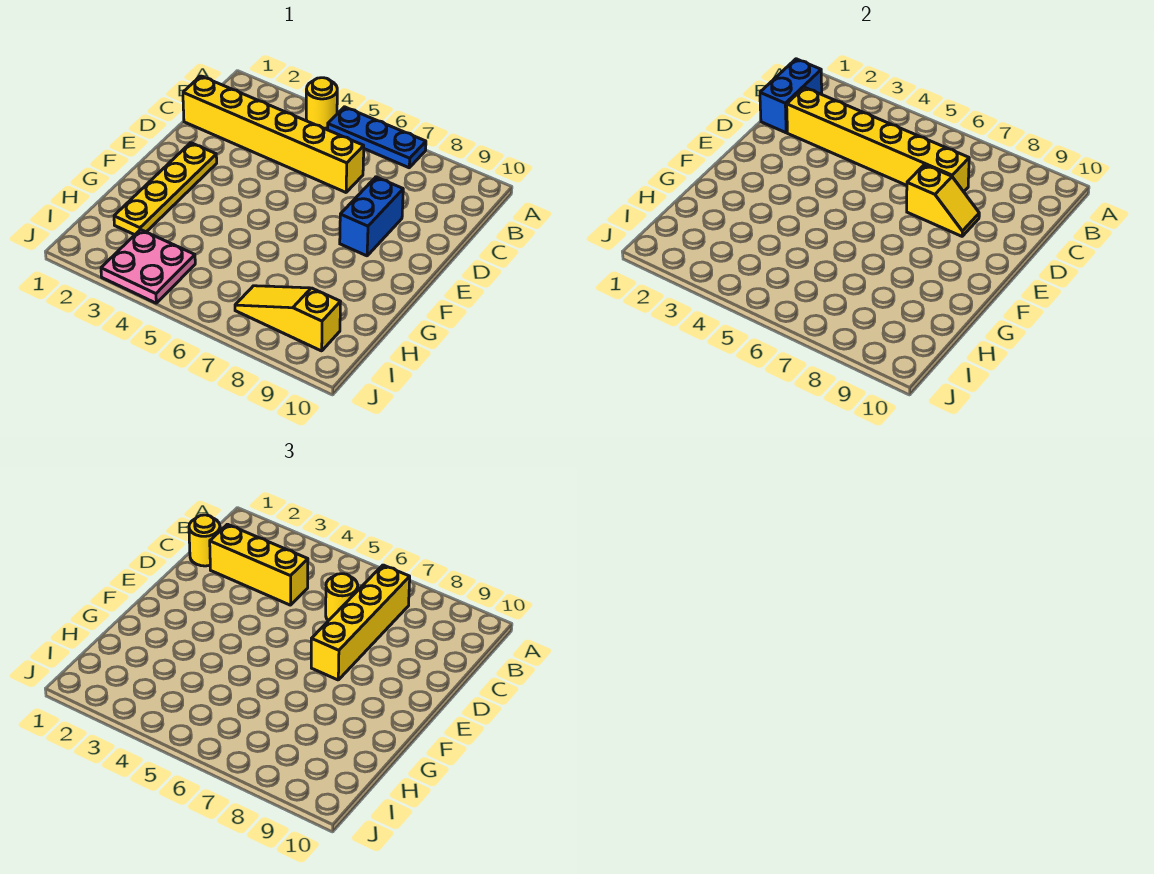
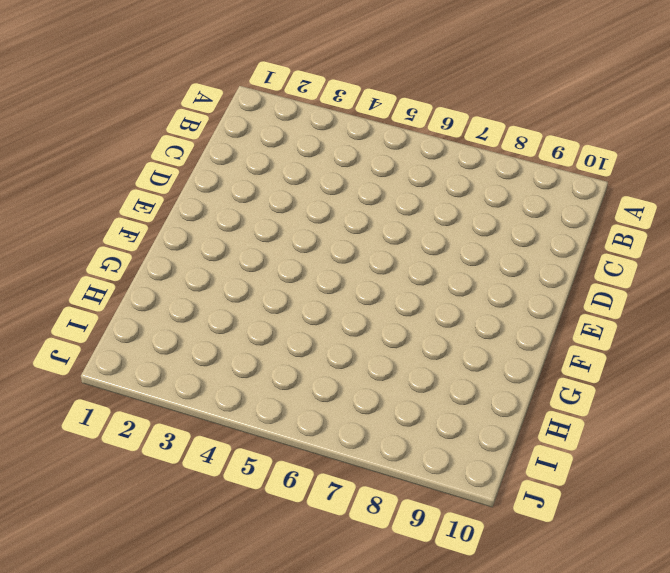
none -> yellow 1x1 round brick [306,78,337,128]
none -> blue 1x3 plate [328,107,426,168]
none -> yellow 1x6 brick [183,76,364,192]

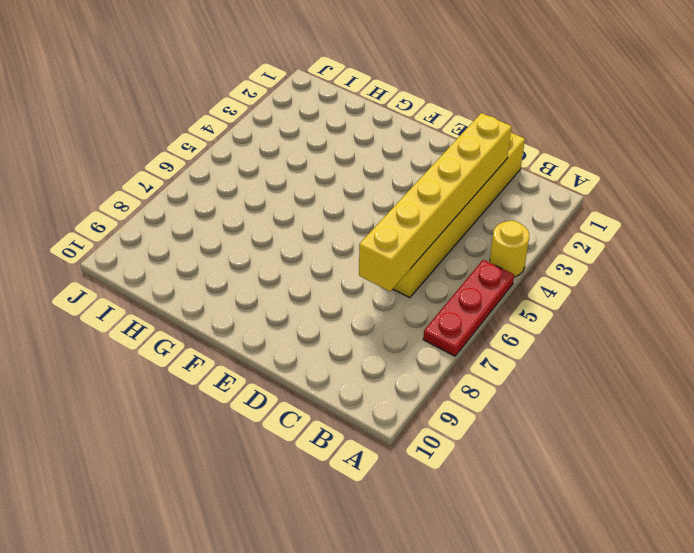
red 1x3 plate [423,260,514,356] -> blue 1x3 plate [328,107,426,168]
none -> blue 1x2 brick [340,177,403,256]
none -> yellow 1x4 plate [114,143,217,235]
none -> pink 2x2 plate [101,230,195,303]

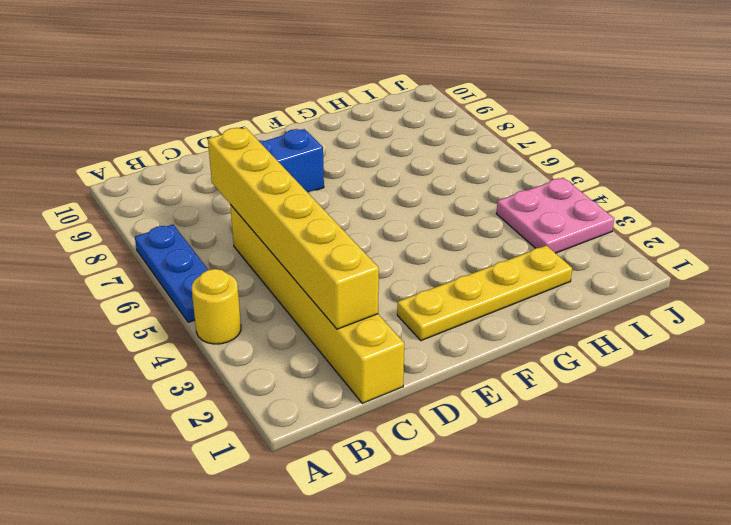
none -> yellow 1x3 slope [235,286,340,351]
none -> blue 1x2 brick [760,59,822,133]
none -> yellow 1x2 slope [907,165,979,236]

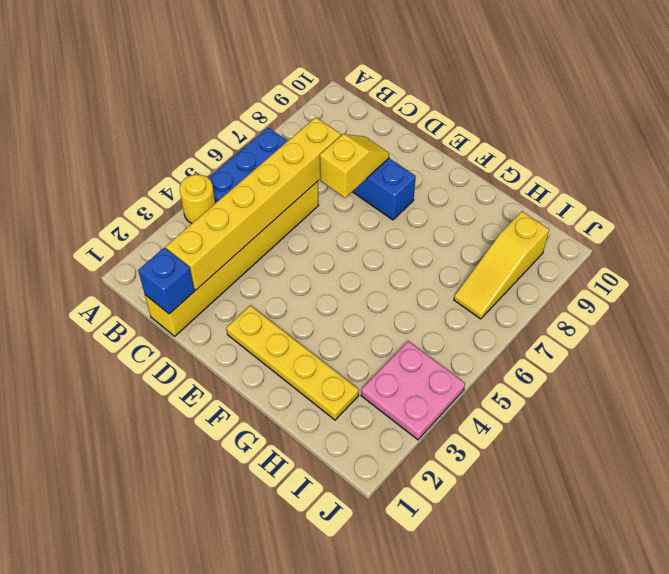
blue 1x1 brick [138,248,195,314] -> blue 1x2 brick [760,59,822,133]
none -> yellow 1x4 brick [311,565,410,680]
none -> yellow 1x1 round brick [189,515,220,566]
none -> yellow 1x3 brick [210,524,308,605]

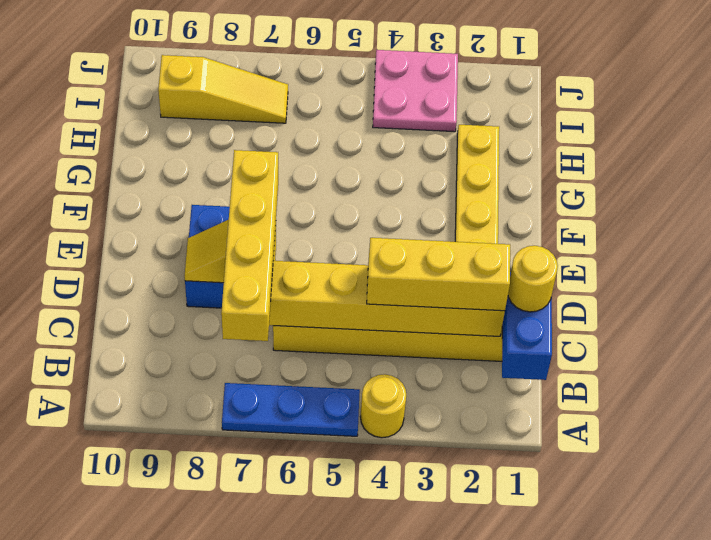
none -> yellow 1x1 round brick [326,574,358,621]

